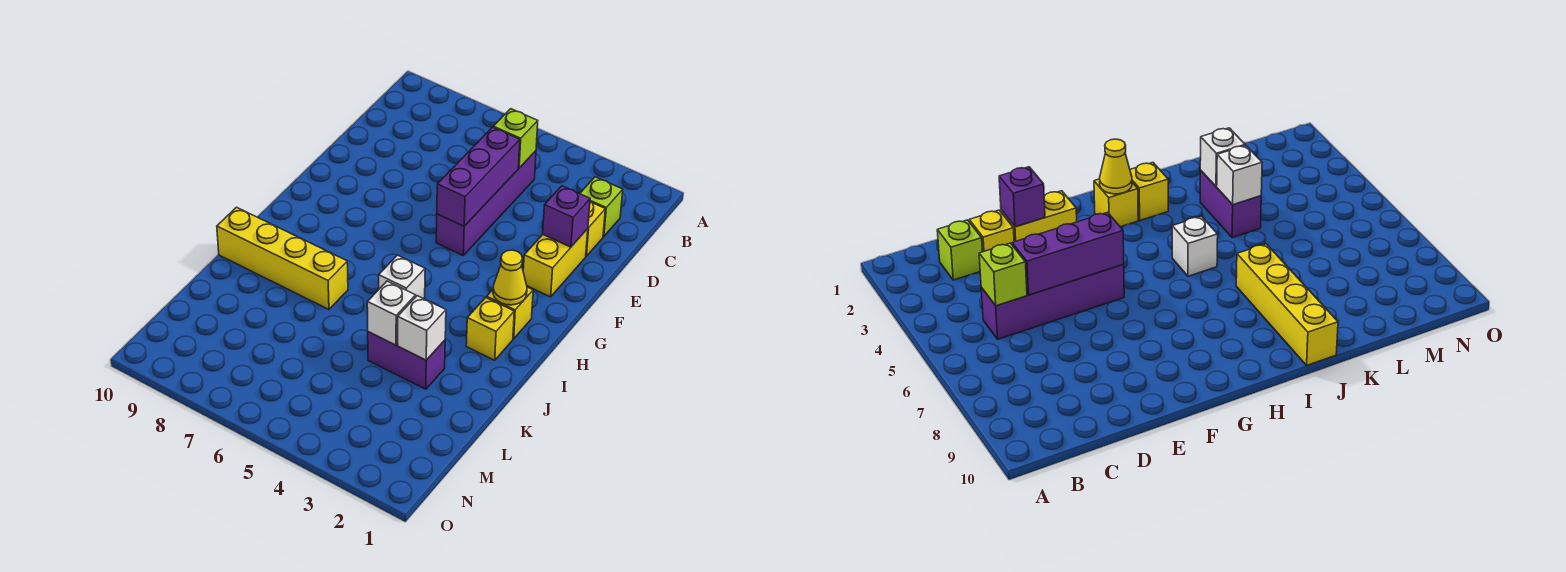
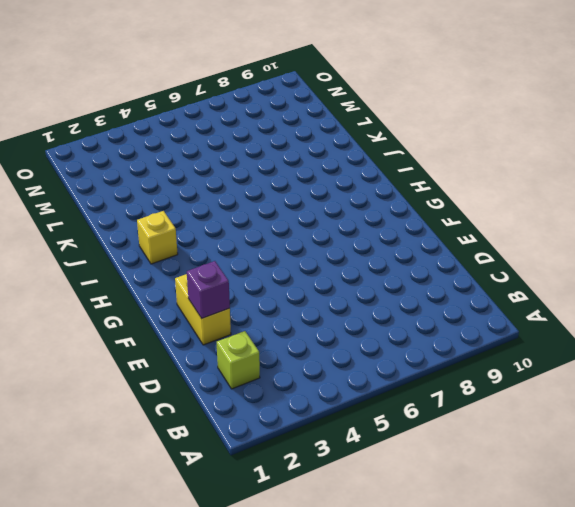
none -> purple 1x4 brick [436,151,536,255]
none -> yellow 1x1 brick [586,202,605,256]
none -> yellow 1x1 brick [487,287,533,339]

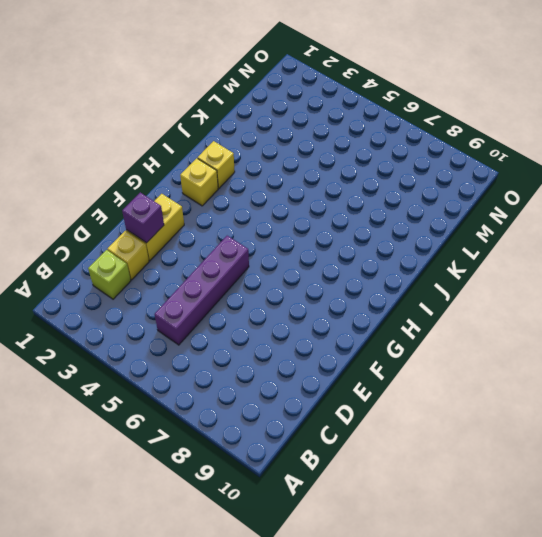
none -> white 1x1 brick [379,255,425,299]
none -> yellow 1x4 brick [217,207,348,309]
none -> purple 1x2 brick [368,332,445,389]

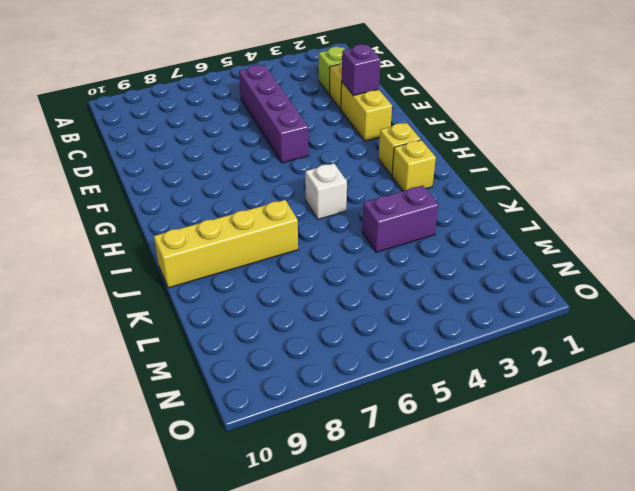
none -> lime 1x1 brick [493,109,538,168]
none -> purple 1x3 brick [437,127,520,226]
none -> yellow 1x1 cone [493,250,527,305]

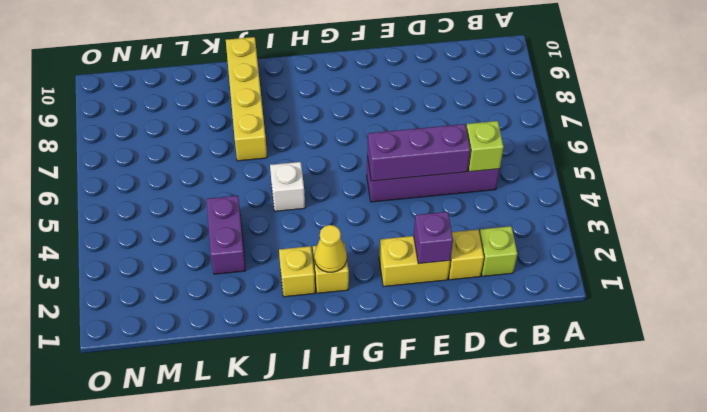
none -> white 1x1 brick [398,296,446,360]
none -> white 1x1 brick [367,281,416,345]

